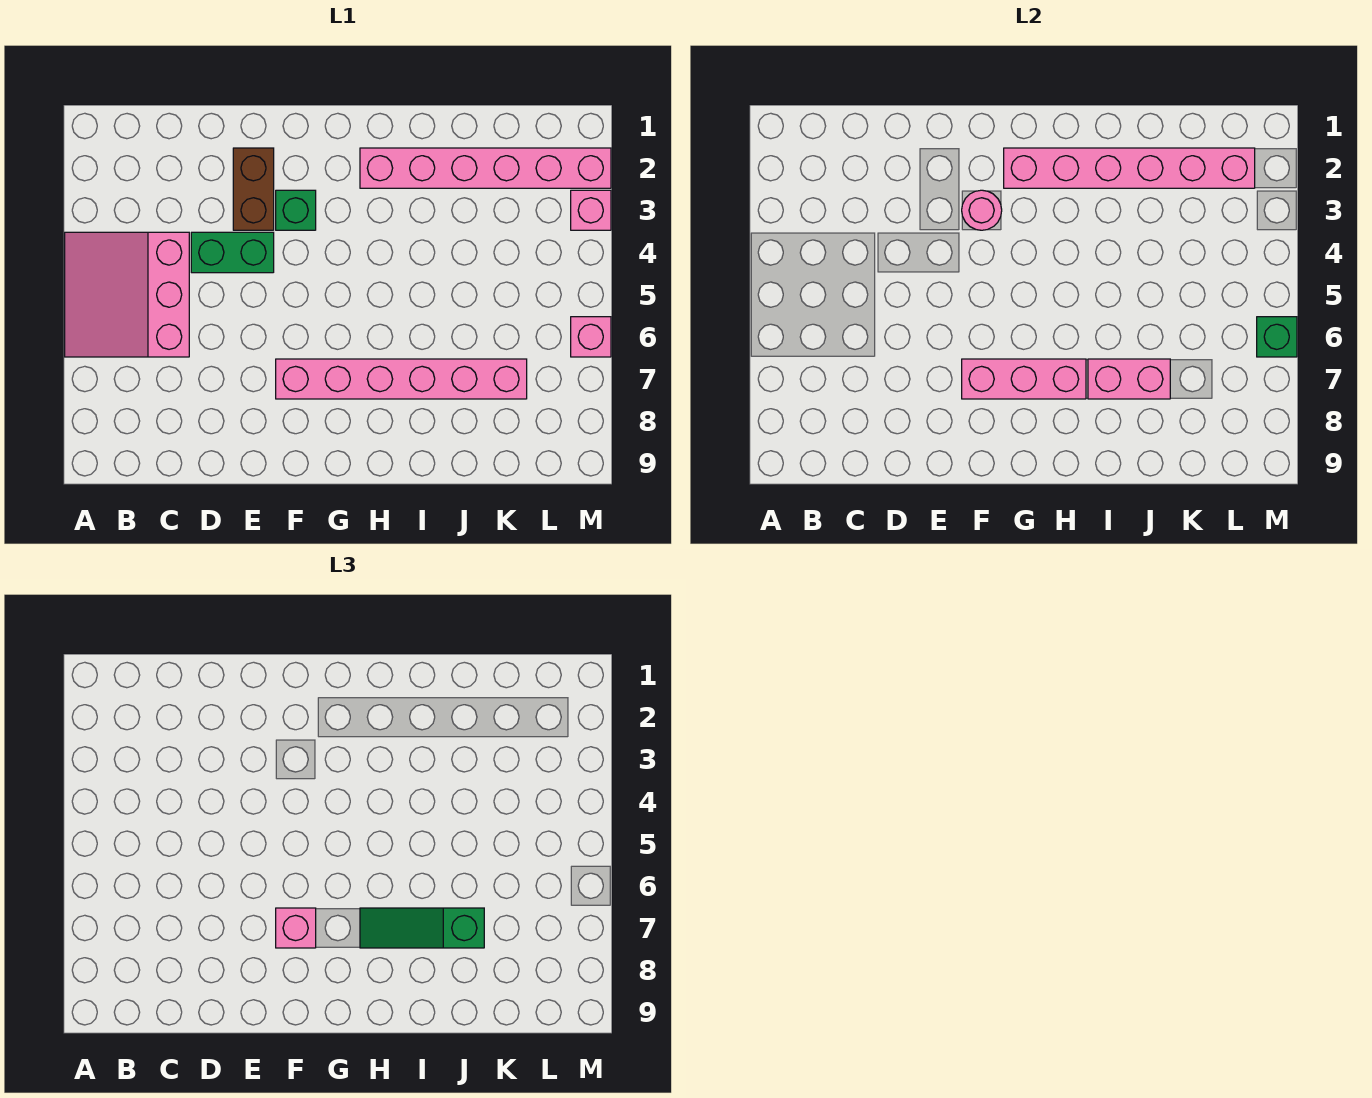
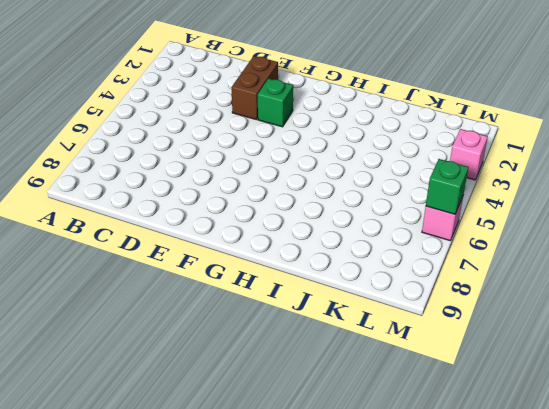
none -> pink 3x3 slope [65,232,189,357]
none -> green 1x2 brick [191,232,274,273]
none -> pink 1x6 brick [276,359,527,399]

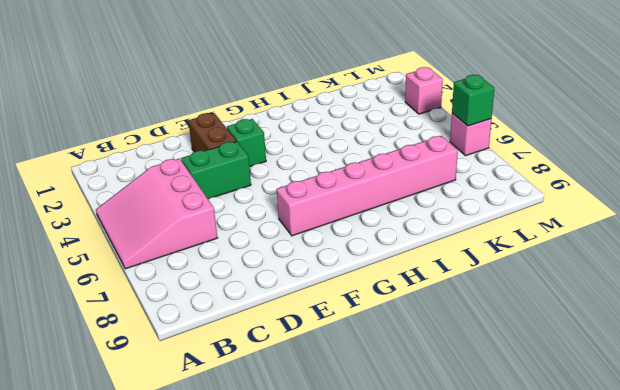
none -> pink 1x6 brick [360,148,611,188]
none -> pink 1x1 round brick [962,190,1002,230]
none -> pink 1x3 brick [962,359,1086,399]

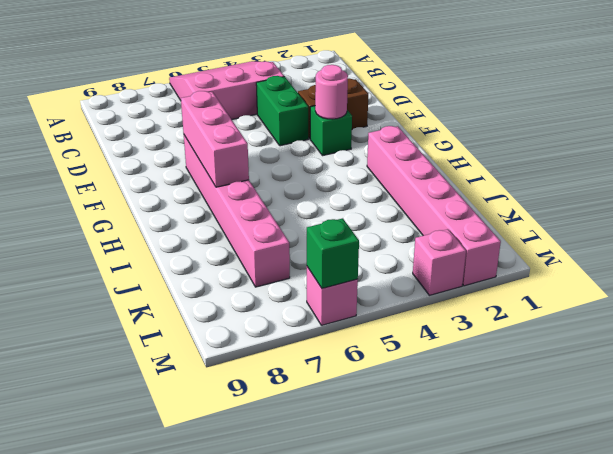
none -> pink 1x6 brick [1004,148,1255,188]
none -> pink 1x2 brick [1088,359,1170,399]
none -> pink 1x1 brick [276,908,316,948]

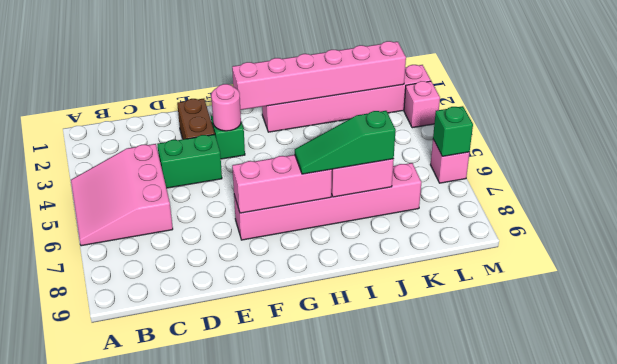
none -> pink 1x1 brick [276,908,316,948]

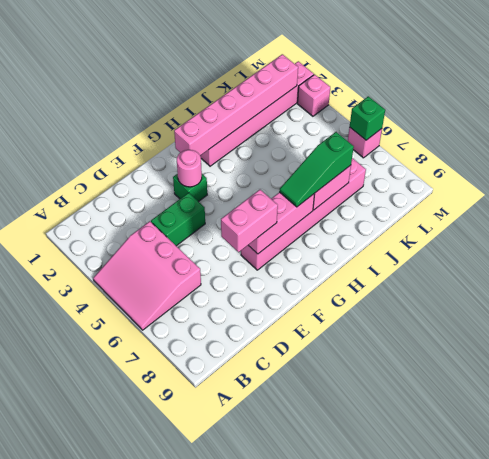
pink 1x2 brick [221,190,278,252] -> pink 1x1 brick [276,908,316,948]
none -> brown 1x2 brick [233,148,274,230]

